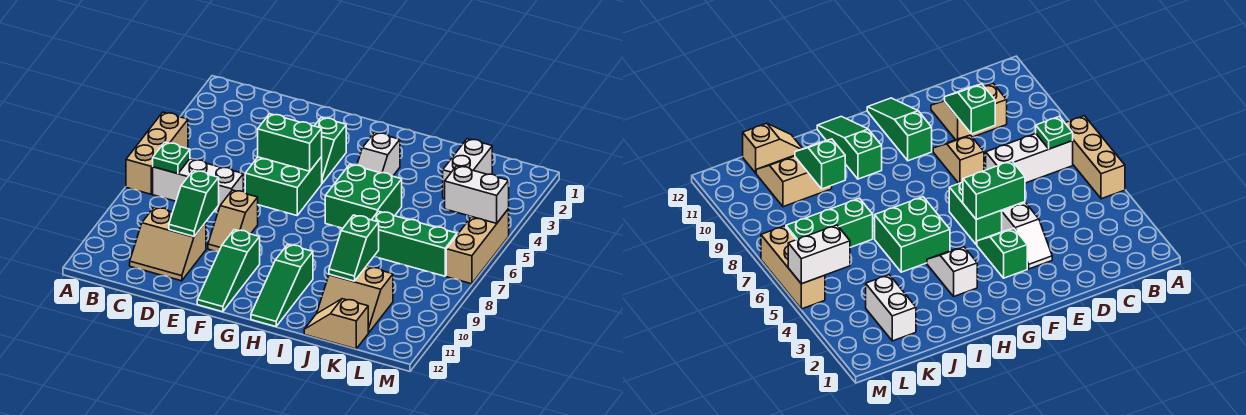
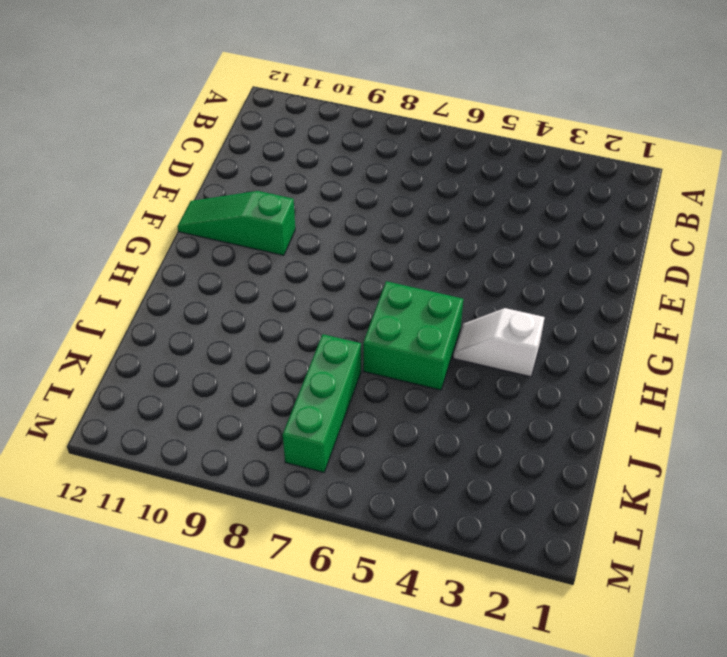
none -> tan 1x3 brick [126,112,188,194]
none -> white 1x3 brick [153,159,243,213]
none -> tan 2x2 slope [130,207,206,281]

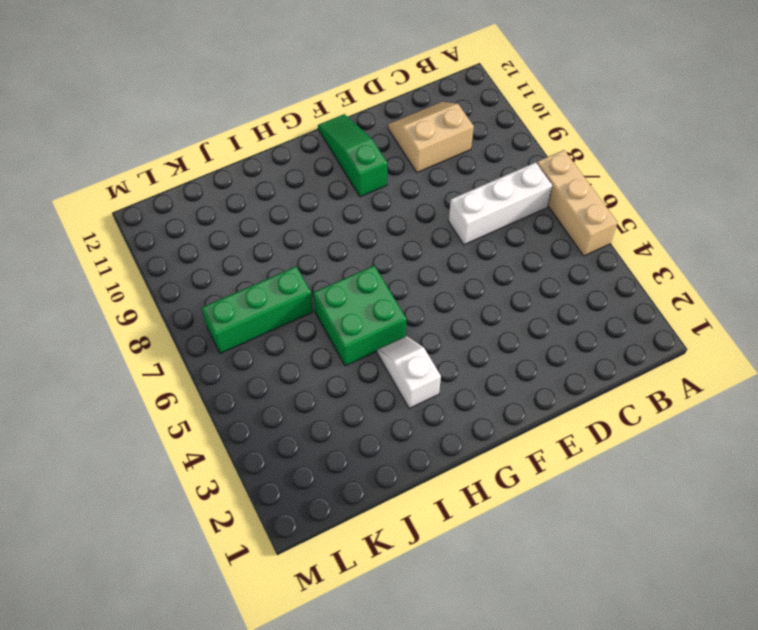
none -> white 1x2 slope [1002,203,1052,269]
none -> green 2x2 brick [245,157,322,215]
none -> tan 1x2 slope [208,190,258,252]

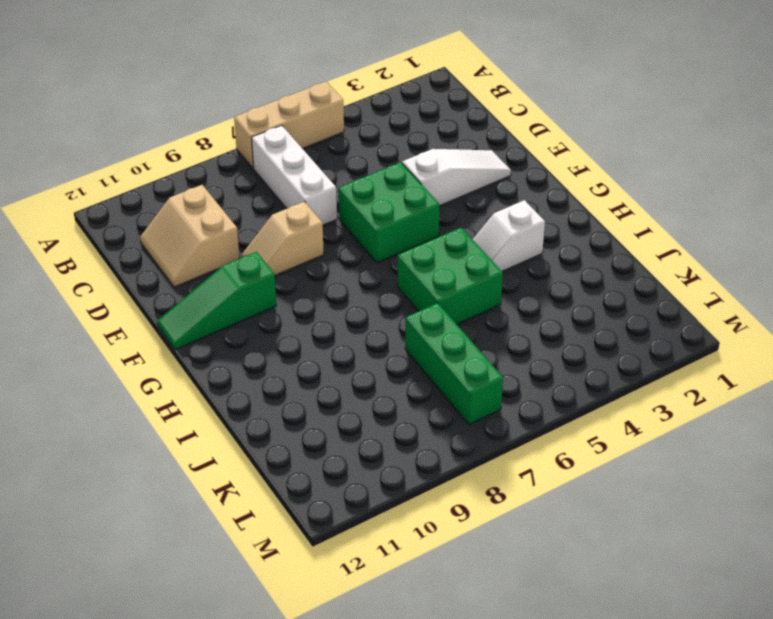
white 1x3 slope [402,149,511,205] -> white 1x2 slope [1002,203,1052,269]
none -> green 1x2 slope [315,117,346,183]
none -> green 1x3 slope [251,244,313,327]
none -> tan 2x2 slope [317,266,393,333]

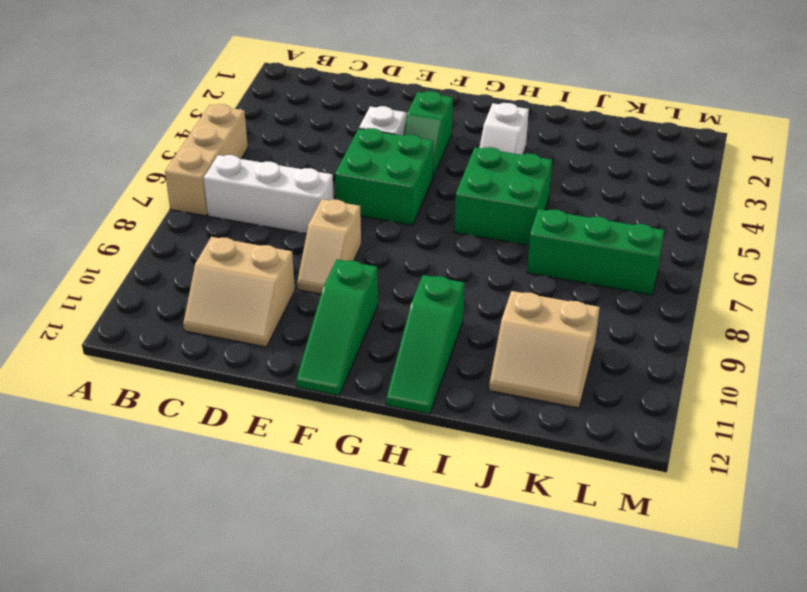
none -> tan 1x2 slope [304,299,368,349]
none -> white 1x2 brick [443,139,492,198]
none -> tan 1x3 brick [446,209,509,284]

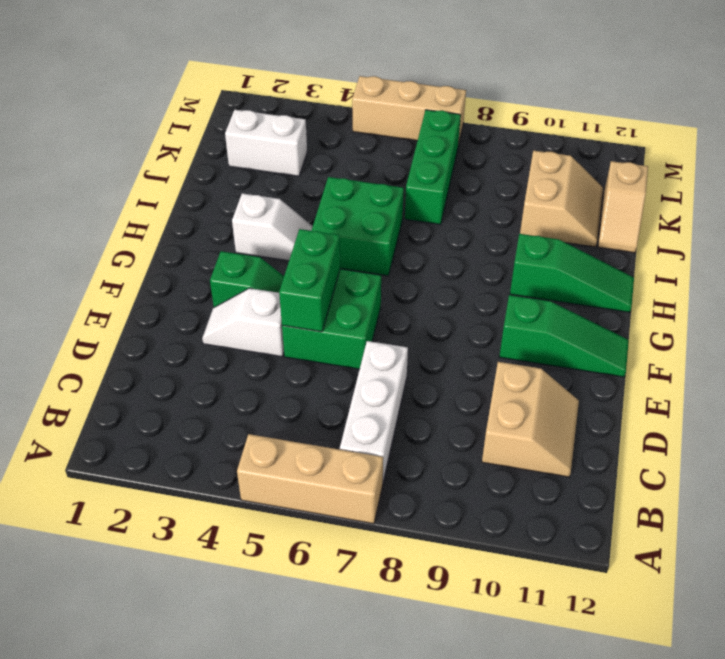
none -> tan 1x2 slope [208,190,258,252]
none -> green 1x1 plate [153,142,190,174]
none -> green 1x2 slope [169,170,219,236]

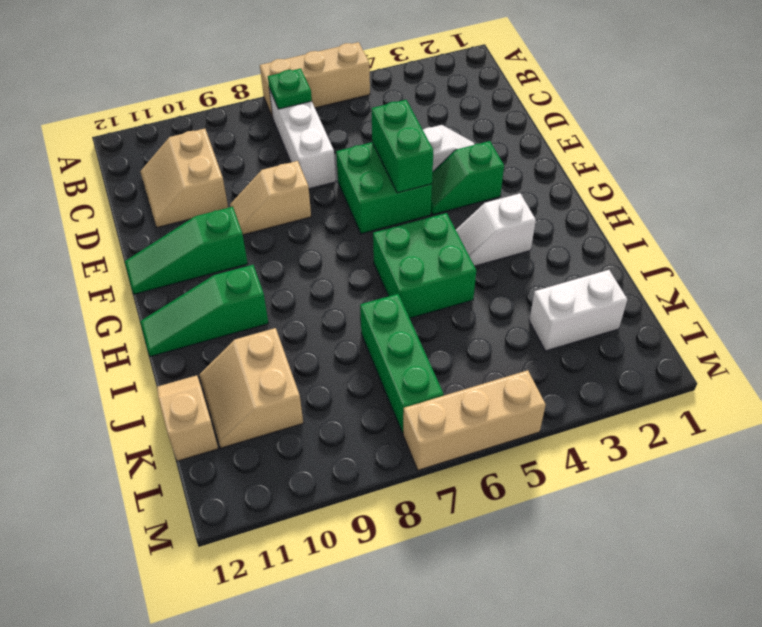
none -> green 1x2 slope [169,170,219,236]
none -> green 1x2 slope [329,215,379,281]
none -> white 1x2 brick [445,166,509,223]

